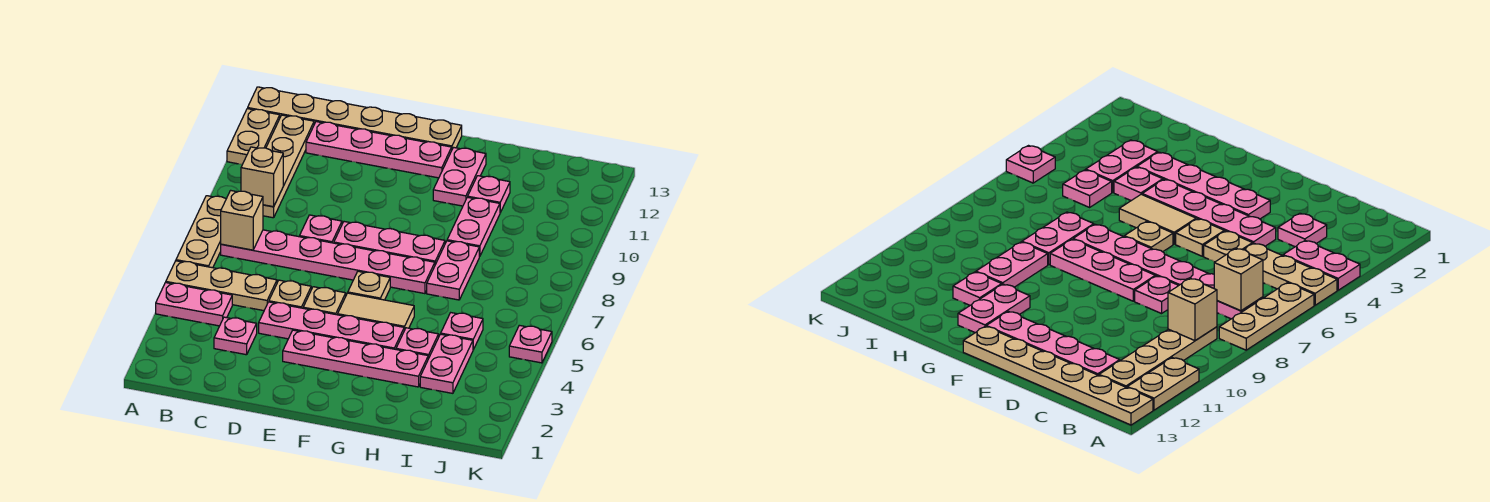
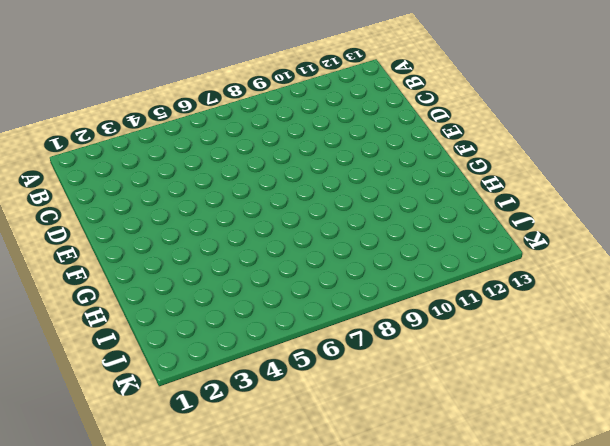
none -> pink 1x2 plate [156,283,232,326]
none -> tan 1x3 plate [166,261,277,311]
none -> tan 1x3 plate [176,196,226,268]

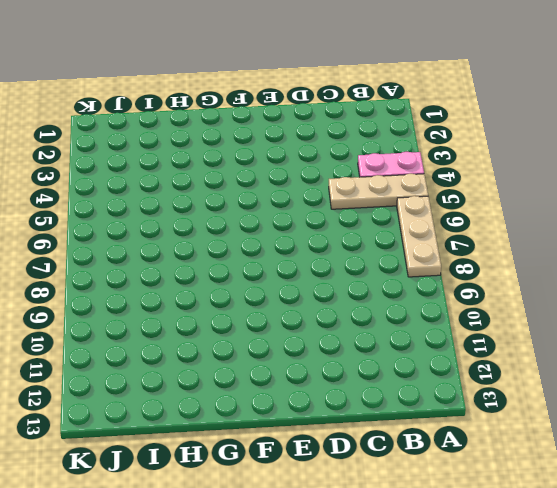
none -> tan 1x2 plate [227,109,280,165]
none -> tan 1x6 plate [248,87,462,149]
none -> pink 1x6 plate [221,230,435,294]

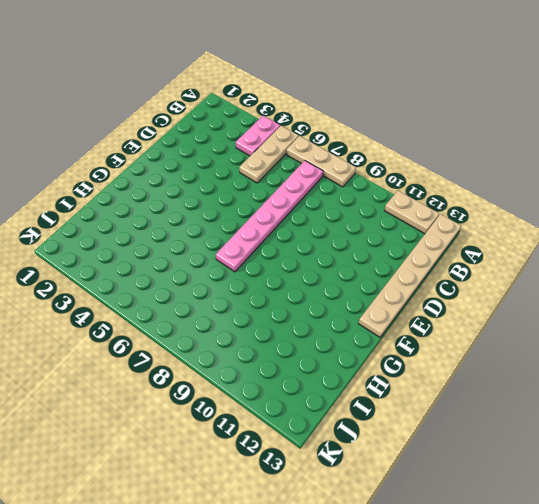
none -> tan 1x4 plate [263,115,314,218]
none -> pink 1x1 plate [214,317,257,355]
none -> pink 1x4 plate [306,122,452,178]

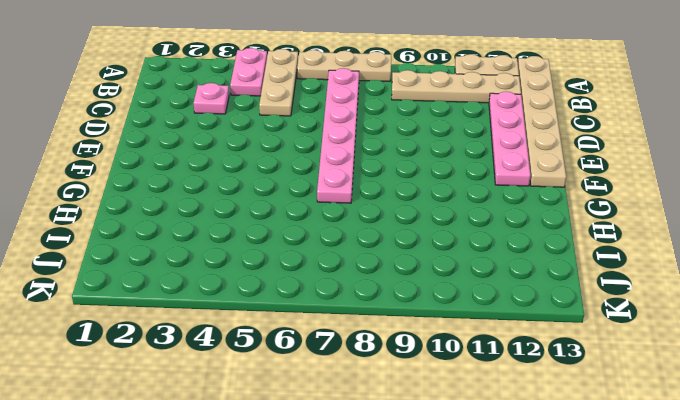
none -> pink 1x4 plate [259,302,404,349]
none -> tan 1x1 plate [269,280,311,308]
none -> pink 1x1 plate [300,215,342,243]

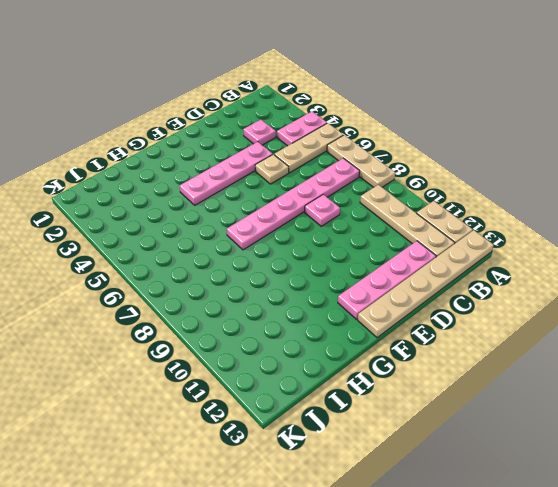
none -> pink 1x4 plate [283,330,428,387]
none -> tan 1x1 plate [303,287,346,315]
none -> pink 1x3 plate [334,222,445,264]

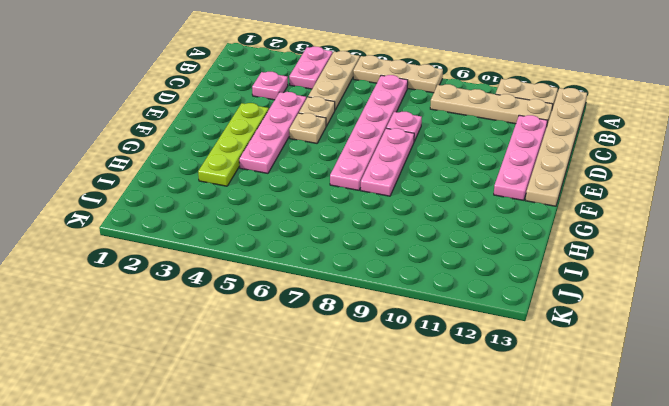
lime 1x4 plate [198,103,269,186] -> pink 1x4 plate [283,330,428,387]
none -> tan 1x2 tile [338,293,414,330]
none -> tan 1x1 plate [348,271,390,300]
none -> pink 1x2 plate [433,147,486,206]

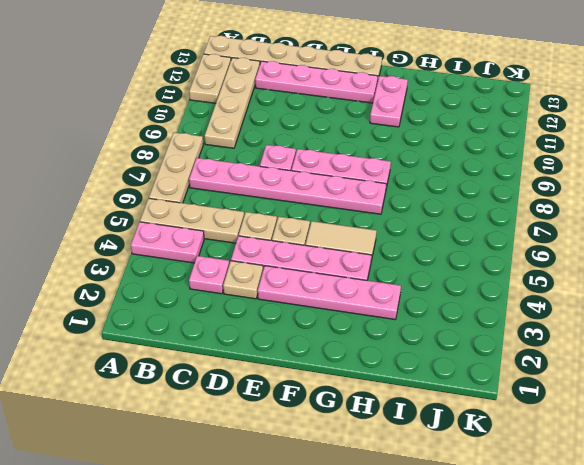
tan 1x1 plate [223,261,263,299] -> tan 1x1 plate moved to [348,271,390,300]
none -> pink 1x1 plate [396,328,439,359]
none -> pink 1x2 plate [427,241,479,300]
none -> pink 1x2 plate [447,197,500,257]

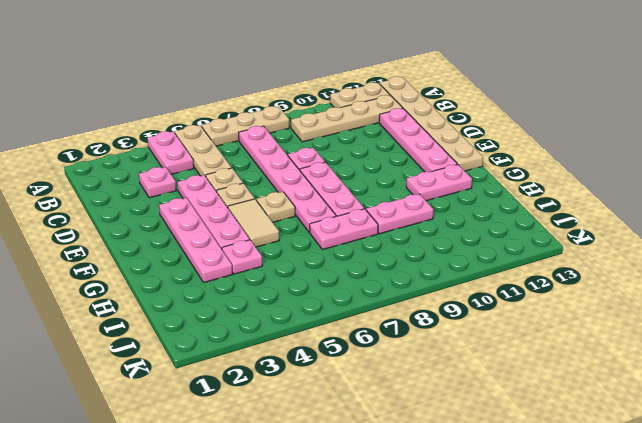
none -> pink 1x1 plate [468,176,510,213]
none -> pink 1x2 plate [420,334,473,393]
none -> pink 1x1 plate [441,313,483,350]

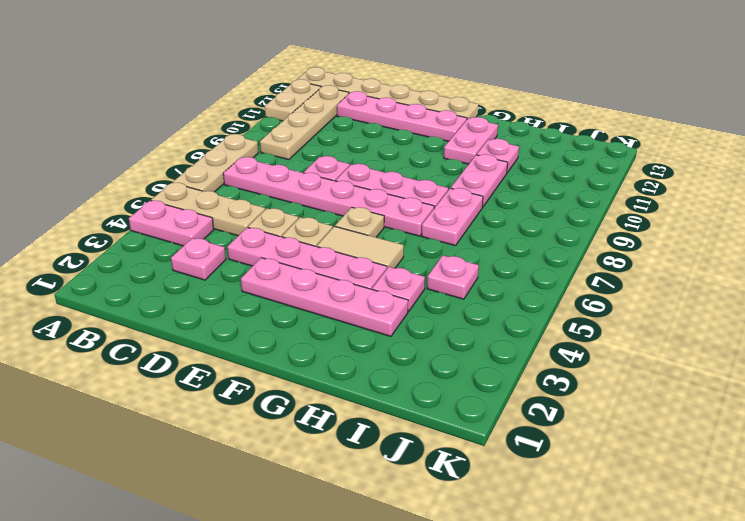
none -> pink 1x2 plate [420,334,473,393]
none -> pink 1x1 plate [509,325,552,363]
none -> tan 1x1 brick [221,190,263,250]

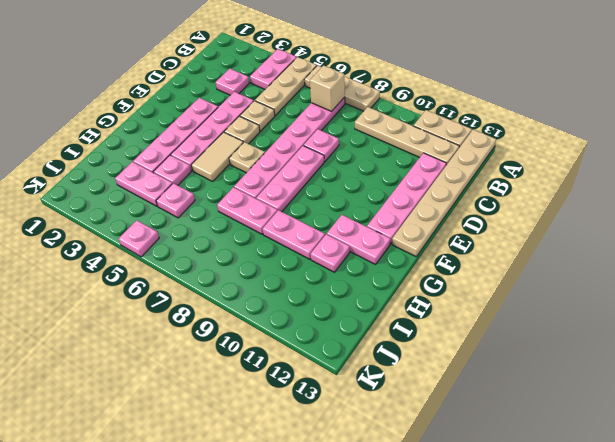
none -> tan 1x1 brick [241,147,283,207]

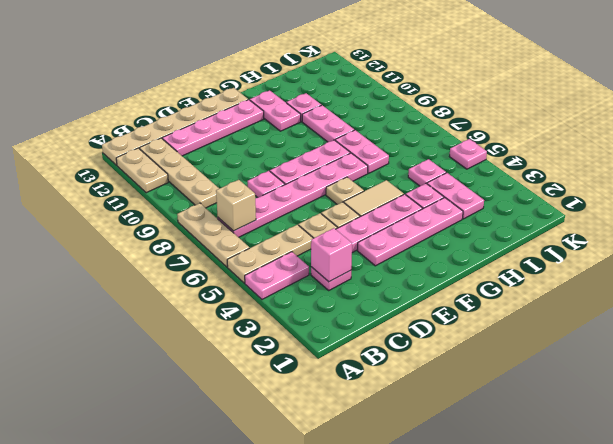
pink 1x1 brick [311,228,352,282] -> none
none -> tan 1x1 brick [241,147,283,207]

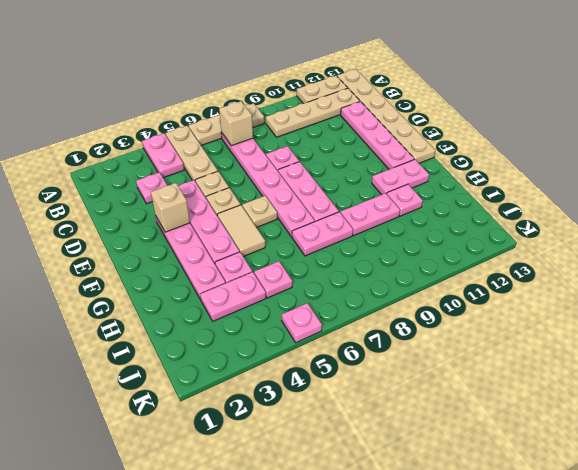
tan 1x1 brick [151,183,190,232] -> tan 1x1 brick moved to [241,147,283,207]

